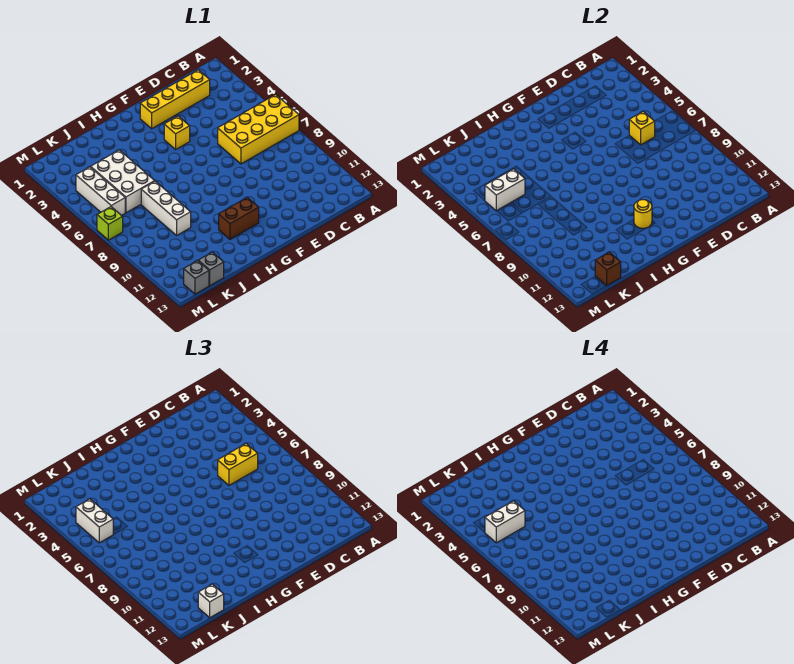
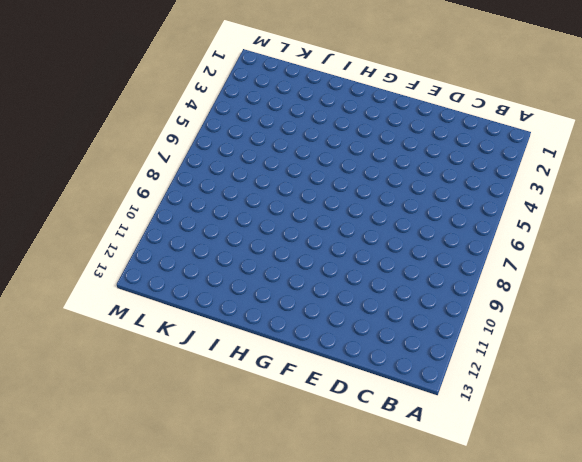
none -> yellow 2x4 brick [218,95,299,164]
none -> yellow 1x4 brick [140,70,210,129]
none -> yellow 1x1 brick [164,116,190,149]

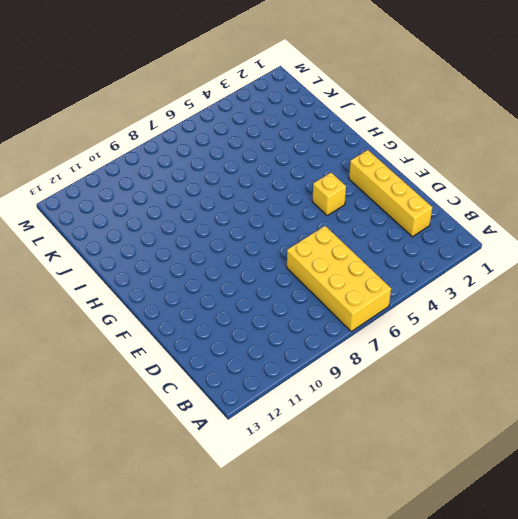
none -> brown 1x2 brick [219,198,259,239]
none -> white 2x3 brick [91,150,155,213]
none -> white 1x3 brick [141,181,191,235]

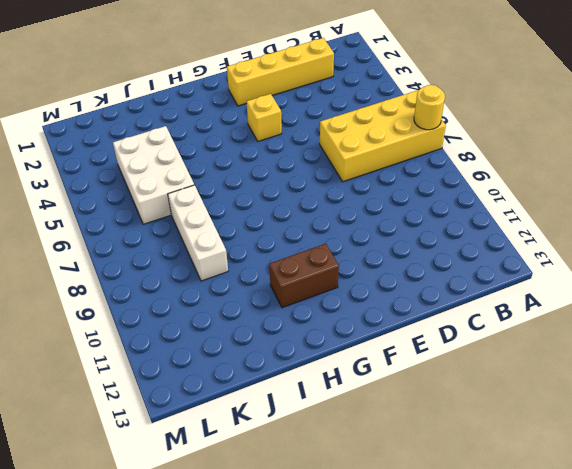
yellow 1x1 round brick [414,85,445,130] -> yellow 1x1 round brick moved to [634,200,652,228]
none -> grey 1x1 brick [198,252,224,286]
none -> white 1x3 brick [76,167,125,216]
none -> grey 1x1 brick [184,261,209,294]

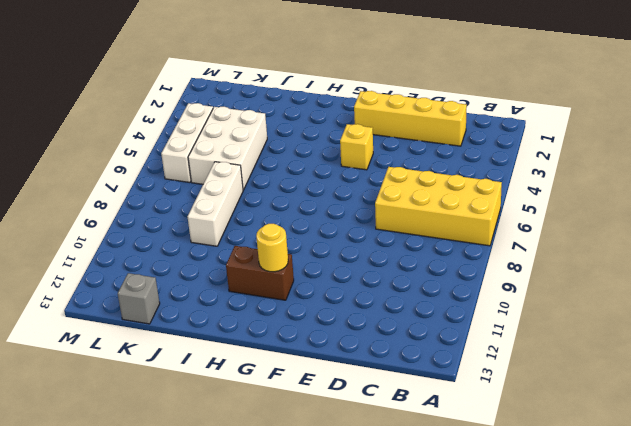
none -> grey 1x1 brick [184,261,209,294]
none -> lime 1x1 brick [97,207,123,240]
none -> yellow 1x1 brick [629,112,655,145]

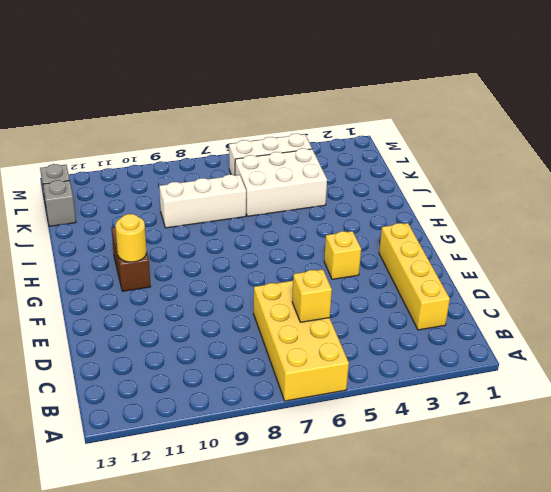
none -> lime 1x1 brick [97,207,123,240]
none -> white 1x2 brick [485,169,525,211]
none -> brown 1x1 brick [595,252,621,286]

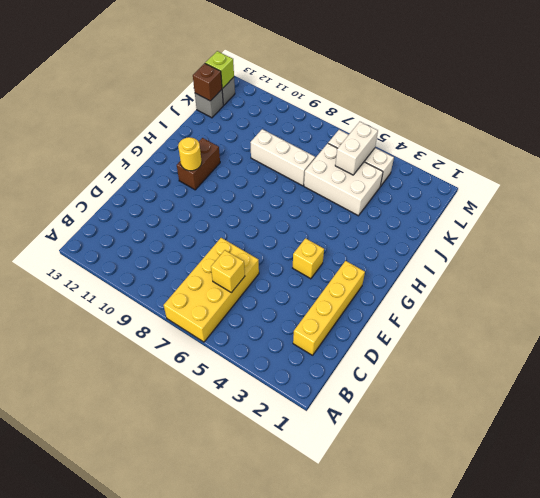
lime 1x1 brick [205,51,234,88] -> lime 1x1 brick moved to [97,207,123,240]
none -> yellow 1x2 brick [218,444,258,485]
none -> white 1x1 brick [198,584,224,618]
none -> white 1x2 brick [76,499,113,543]

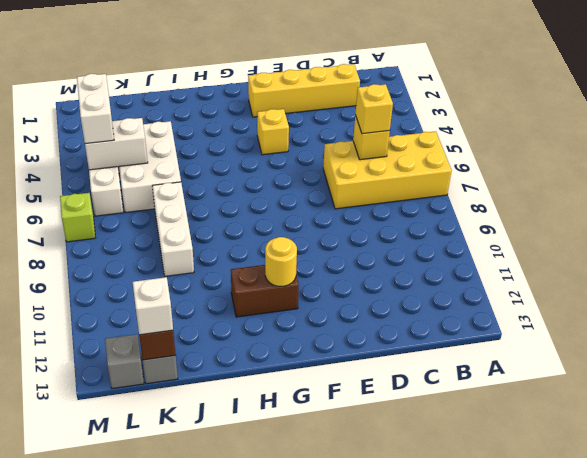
yellow 1x1 brick [355,84,393,134] -> yellow 1x2 brick [218,444,258,485]
none -> white 1x2 brick [485,501,525,543]

